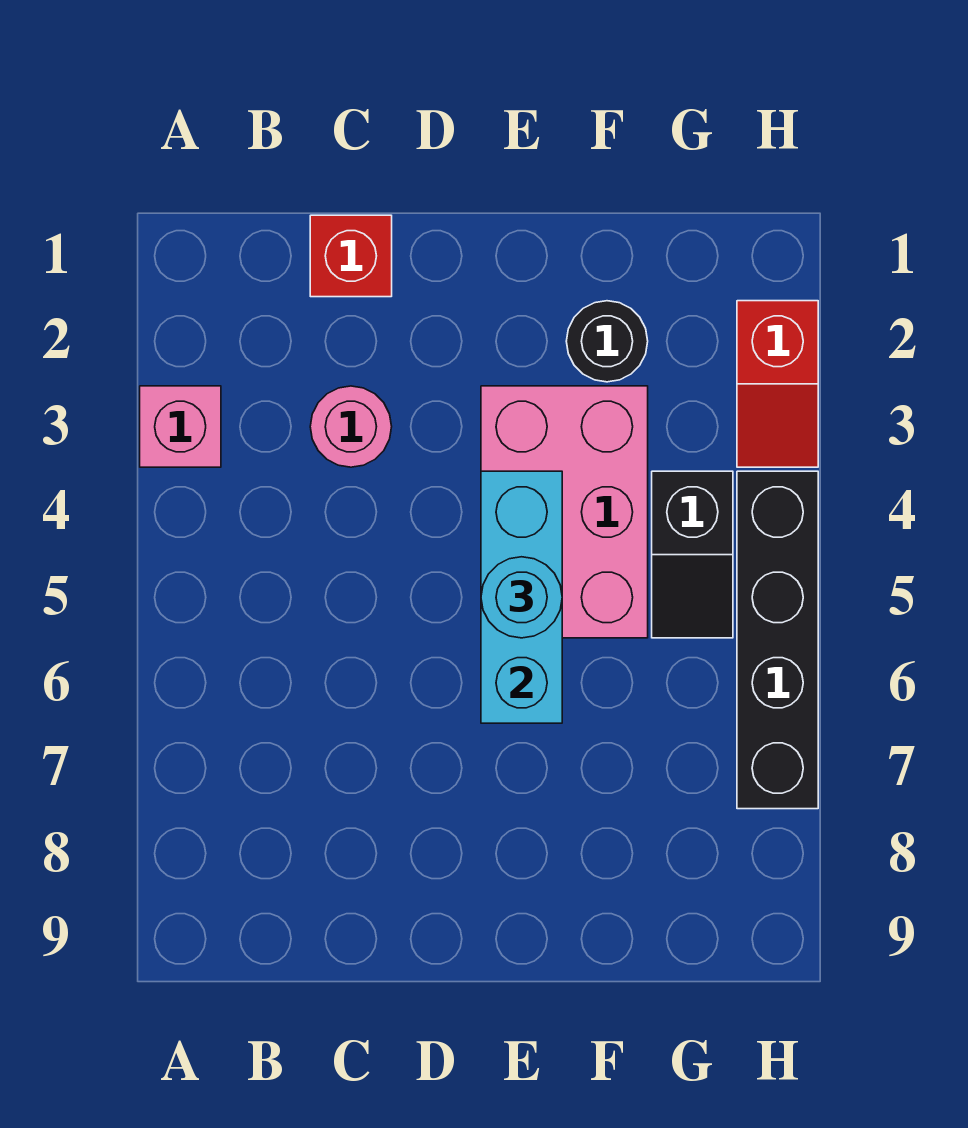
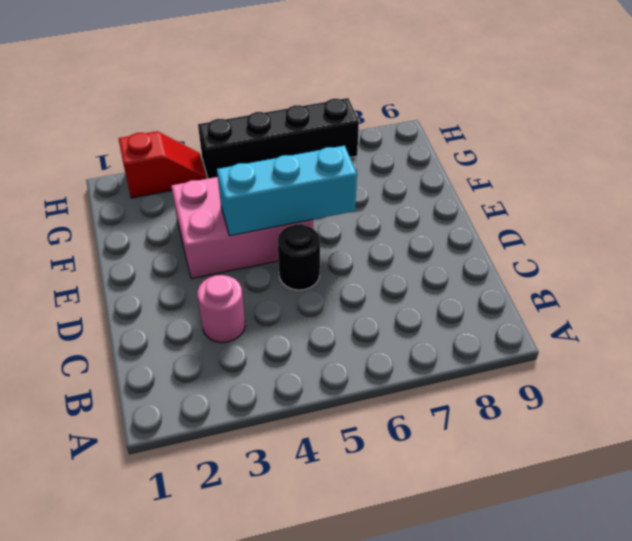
black 1x1 round brick [278,224,320,290] -> black 1x1 round brick moved to [566,301,648,382]
none -> pink 1x1 brick [140,386,221,467]
none -> red 1x1 brick [310,215,392,297]

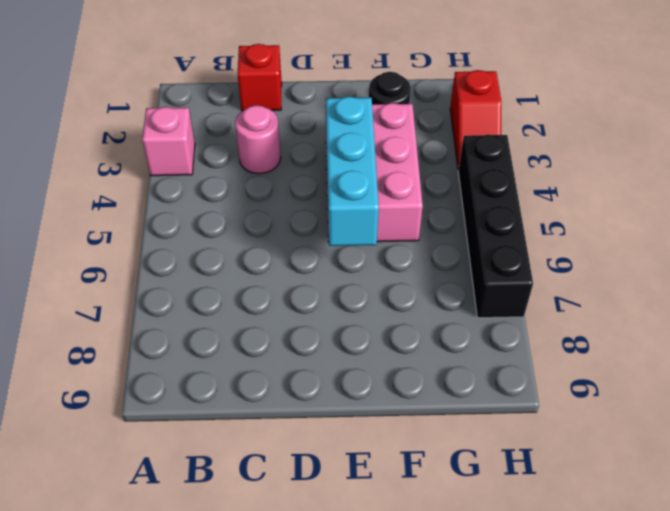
none -> black 1x2 slope [652,471,733,638]
none -> cyan 1x1 round brick [481,557,562,638]

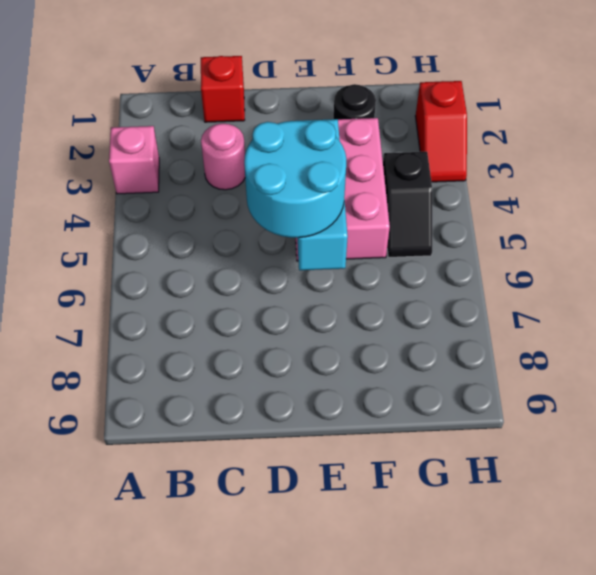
cyan 2x2 round brick [244,120,346,238] -> cyan 1x1 round brick [481,557,562,638]
none -> black 1x4 brick [737,471,818,809]

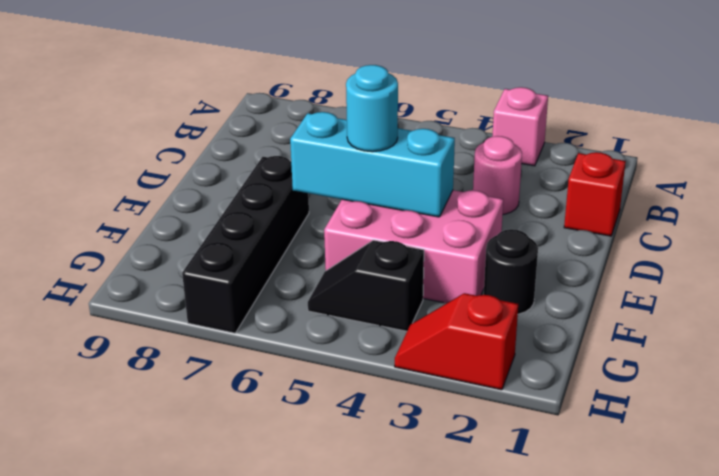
black 1x4 brick [182,156,309,333] -> black 1x4 brick turned to [737,471,818,809]

